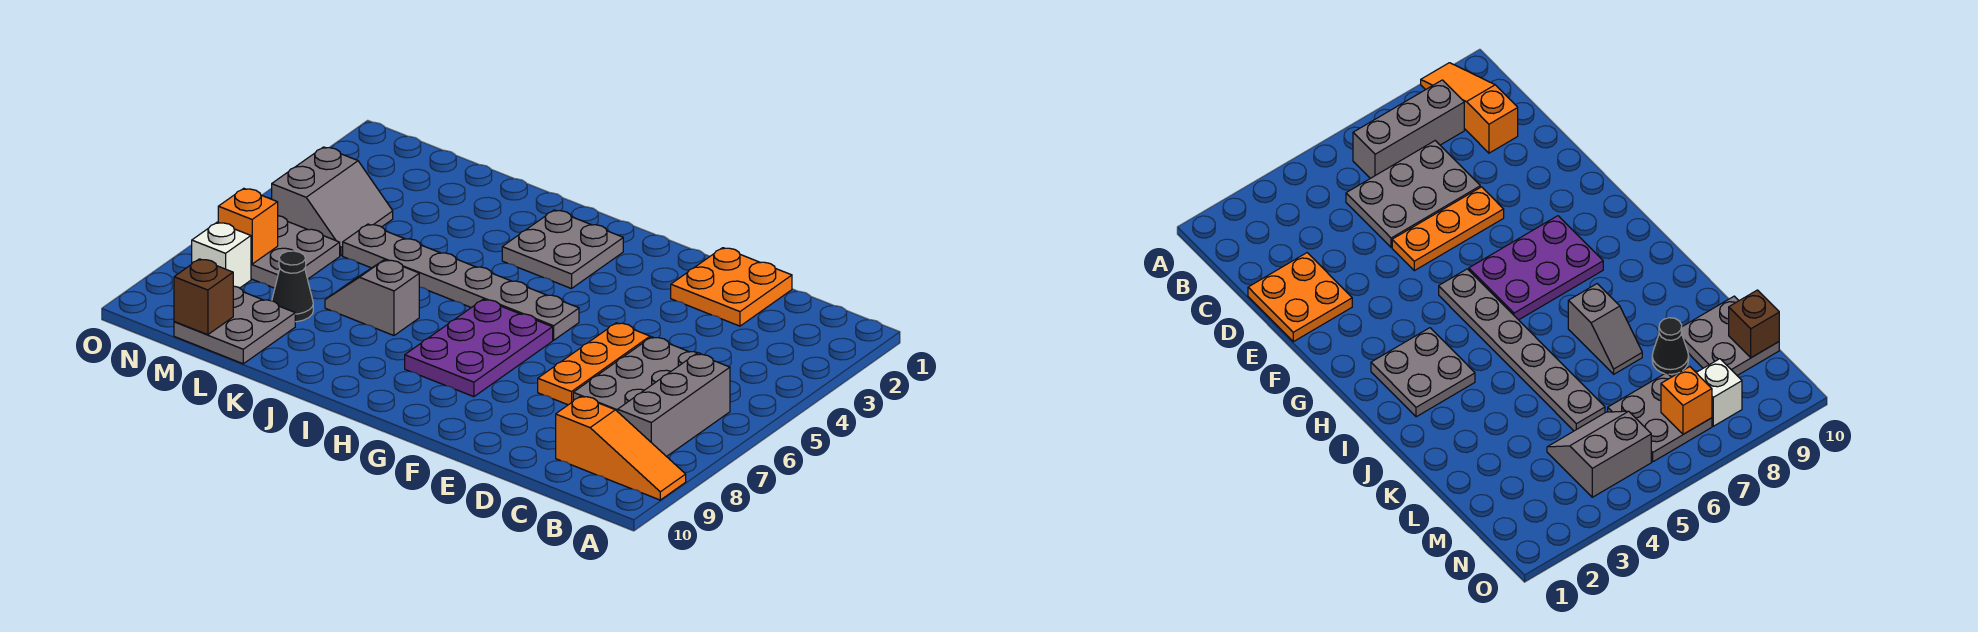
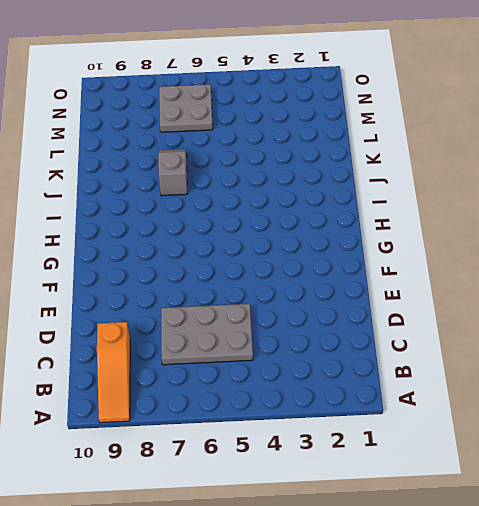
none -> grey 1x3 brick [618,354,730,457]
none -> orange 2x2 plate [671,248,792,326]
none -> orange 1x3 plate [538,323,650,405]

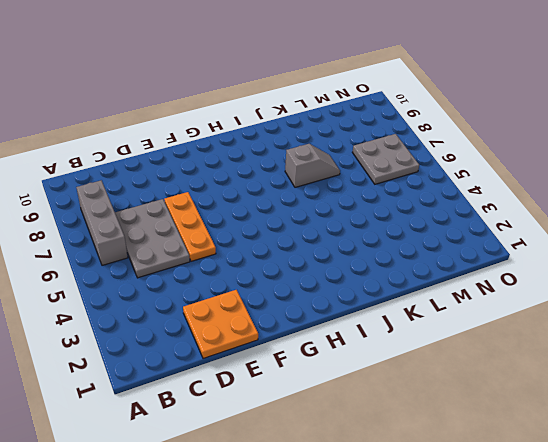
none -> orange 1x3 slope [556,396,686,500]
none -> grey 1x6 plate [343,224,579,340]
none -> purple 2x3 plate [405,299,553,397]

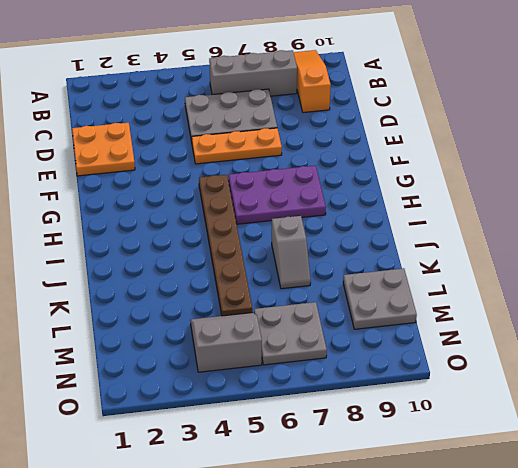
brown 1x6 plate [199,175,252,316] -> grey 1x6 plate [343,224,579,340]
none -> grey 2x2 plate [502,210,623,289]
none -> black 1x1 cone [272,251,313,322]
none -> white 1x1 brick [192,222,251,288]

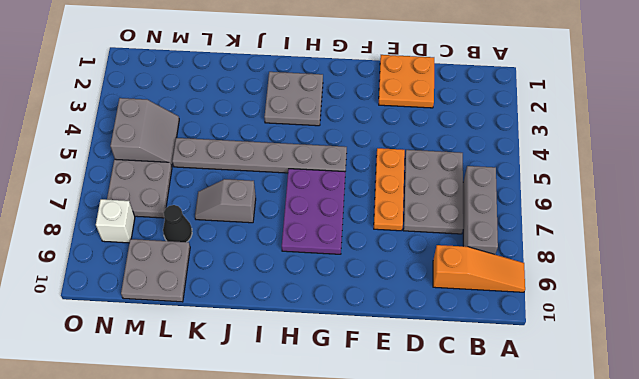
none -> brown 1x1 brick [174,259,233,335]
none -> orange 1x1 brick [218,188,278,264]

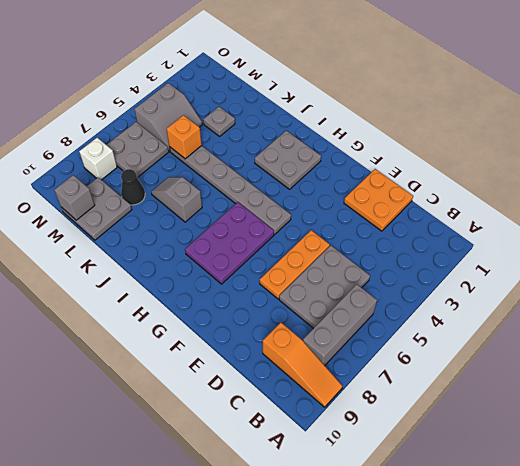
grey 1x1 plate [203,107,235,136] -> none
orange 1x1 brick [167,115,202,159] -> orange 1x1 brick moved to [218,188,278,264]
grey 1x1 brick [54,175,95,220] -> brown 1x1 brick [174,259,233,335]

